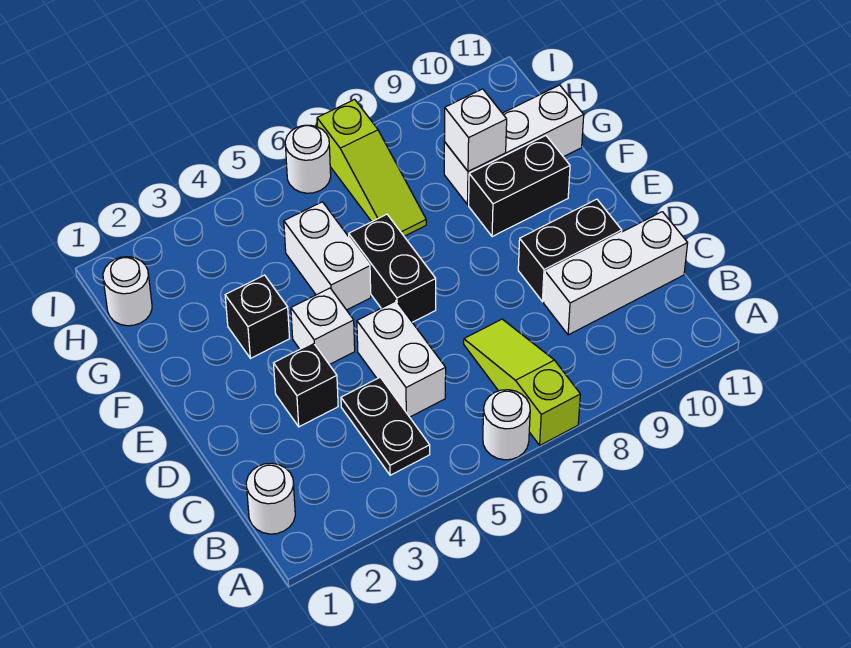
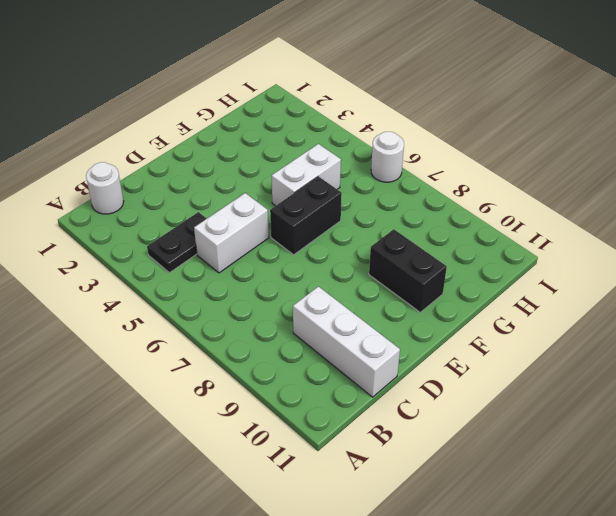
none -> white 1x1 round brick [483,390,530,460]
none -> lime 1x3 slope [464,319,580,445]
none -> black 1x1 brick [274,343,338,427]

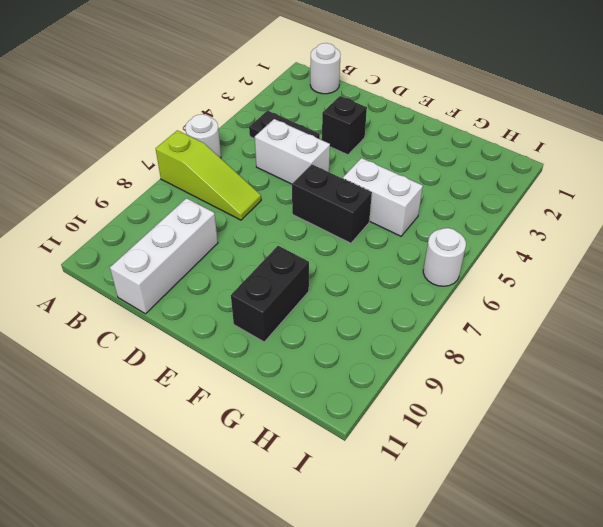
none -> black 1x2 brick [518,199,622,302]
none -> white 1x1 brick [291,288,355,365]
none -> black 1x1 brick [225,275,290,358]

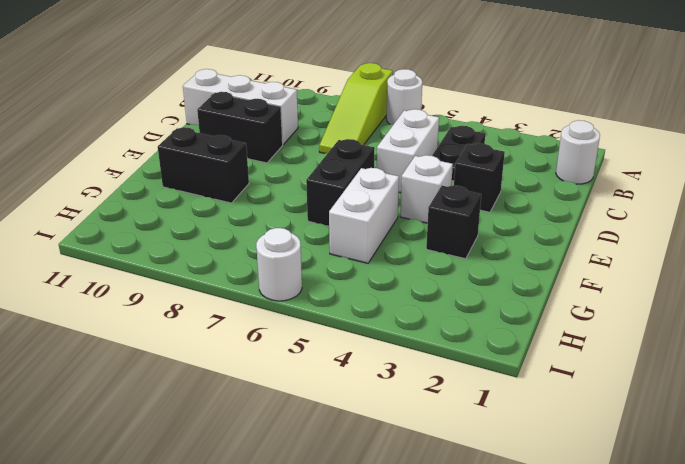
none -> lime 1x3 slope [317,99,426,236]
none -> white 1x3 brick [444,85,584,205]
none -> white 1x1 round brick [103,257,152,326]

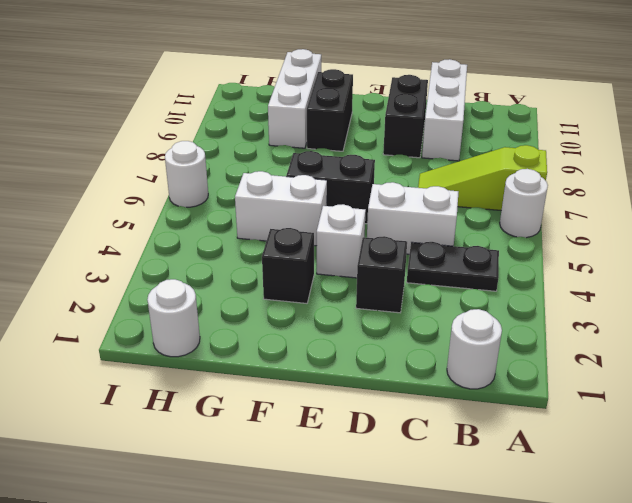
none -> lime 1x3 slope [317,99,426,236]
none -> white 1x1 brick [444,89,507,171]

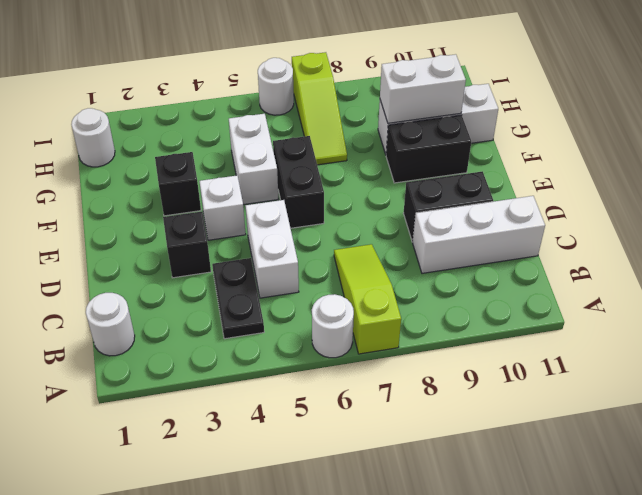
white 1x2 brick [380,54,466,123] -> white 1x1 brick [444,89,507,171]

